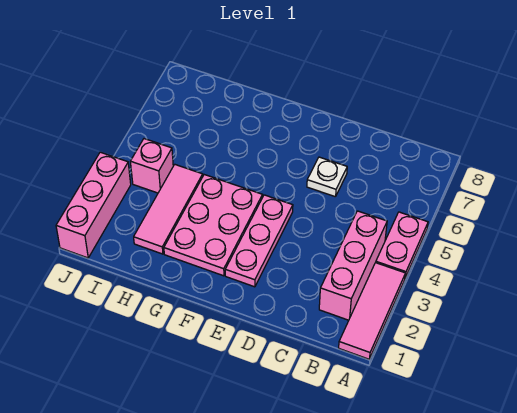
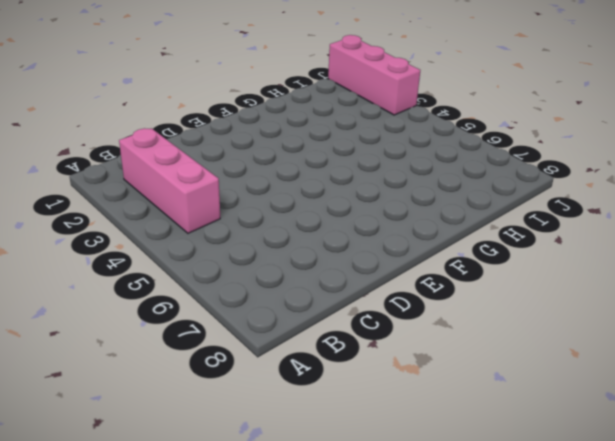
none -> pink 1x3 tile [339,263,405,359]
none -> pink 1x2 plate [376,212,428,278]

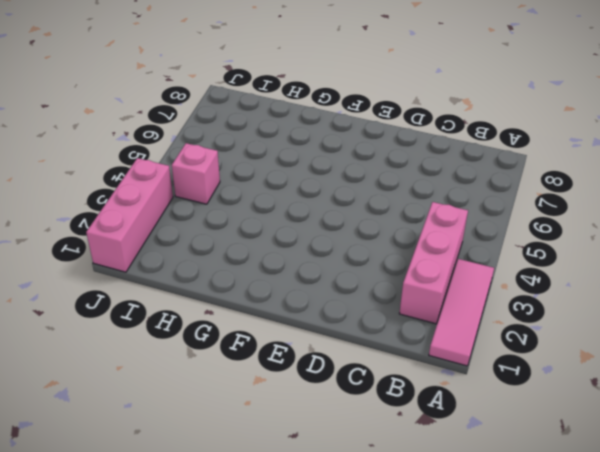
none -> pink 1x2 plate [376,212,428,278]
none -> white 1x1 plate [307,157,347,197]

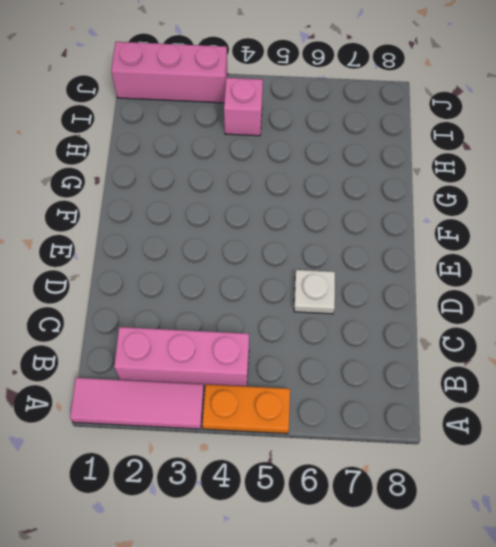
orange 1x2 plate [202,384,290,434] -> pink 1x2 plate [376,212,428,278]
none -> pink 1x3 plate [225,195,293,287]
none -> pink 2x3 plate [164,175,263,276]

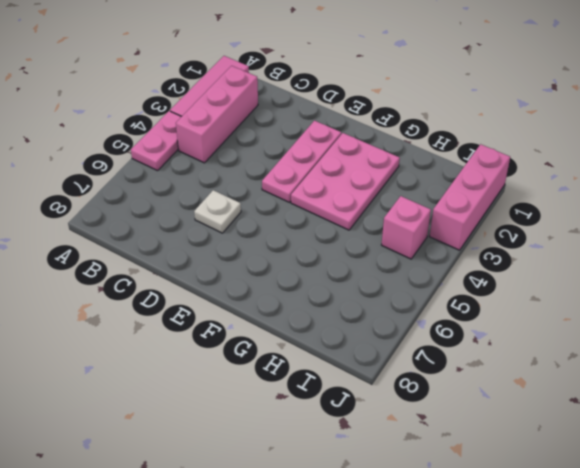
none -> pink 1x3 tile [134,165,203,254]

